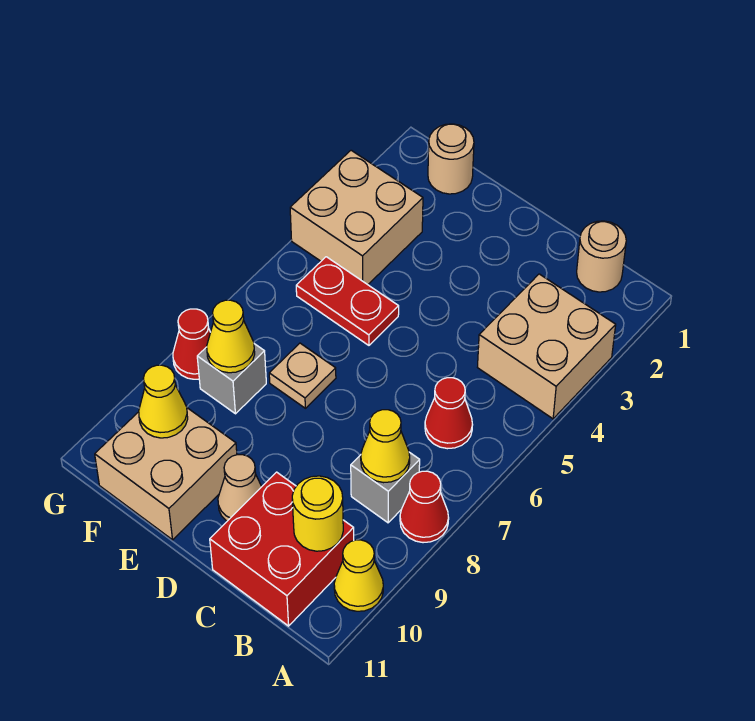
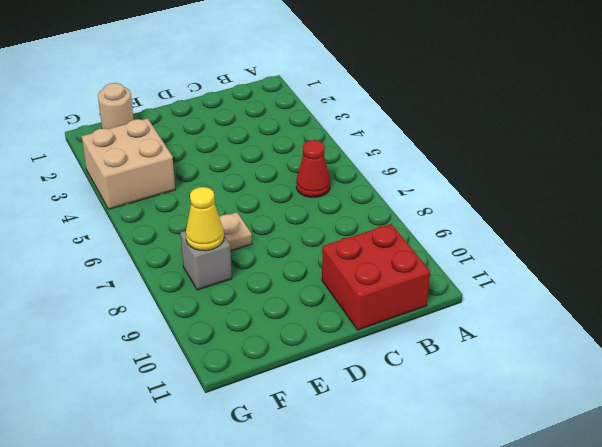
none -> tan 2x2 brick [477,274,616,419]
none -> red 1x1 cone [400,471,449,543]
none -> yellow 1x1 cone [334,540,383,611]

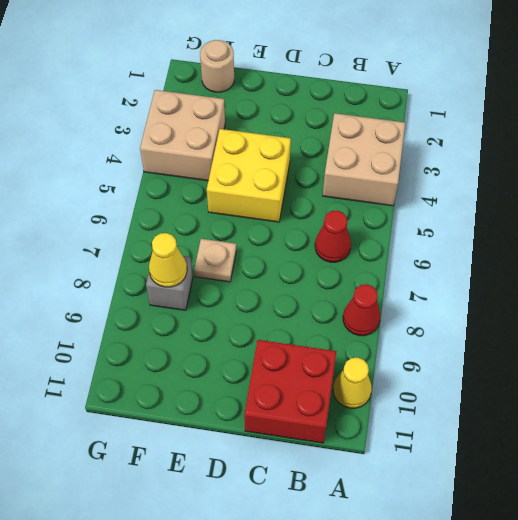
yellow 2x2 brick [207,129,291,222] -> red 1x2 plate [296,257,399,345]
none -> tan 1x1 round brick [577,221,626,292]
none -> grey 1x1 brick [351,452,420,523]
none -> tan 1x1 cone [218,455,262,521]

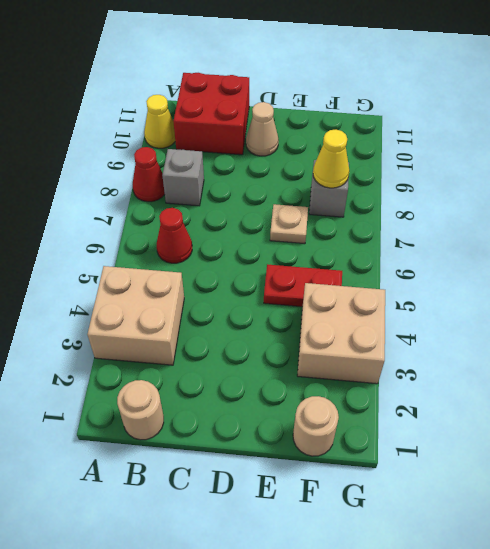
none -> tan 2x2 brick [95,408,237,540]
none -> red 1x1 cone [173,309,211,379]
none -> yellow 1x1 cone [361,410,410,483]

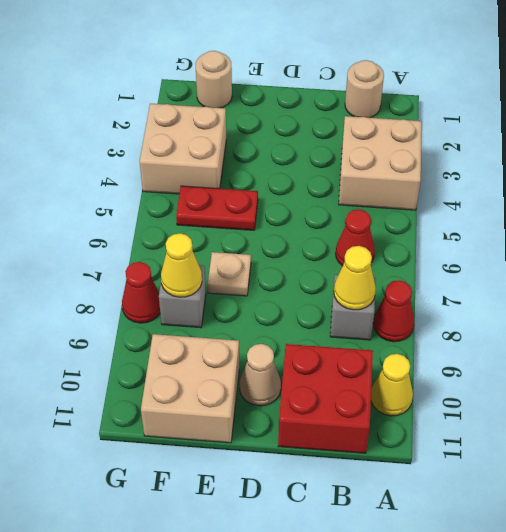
none -> yellow 1x1 round brick [292,476,343,551]
none -> yellow 1x1 cone [139,365,188,438]

